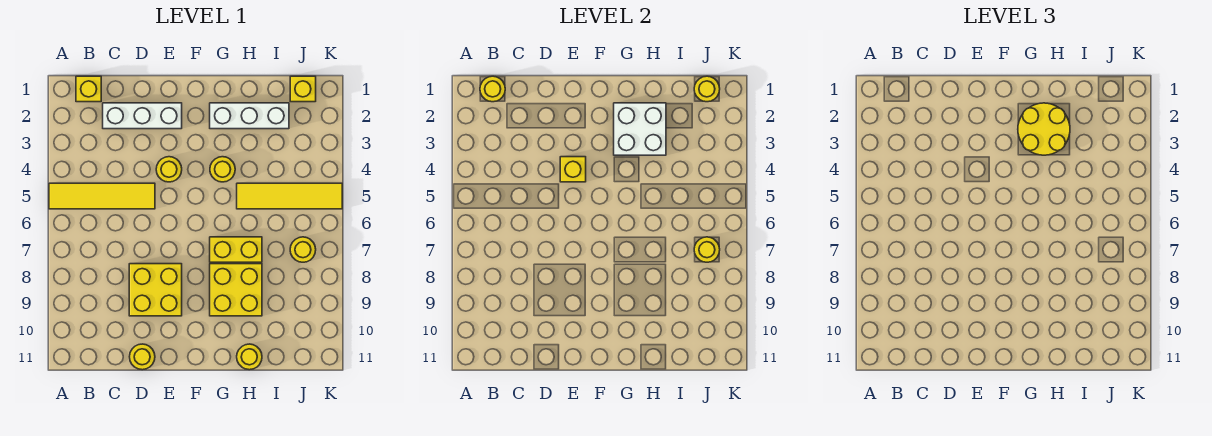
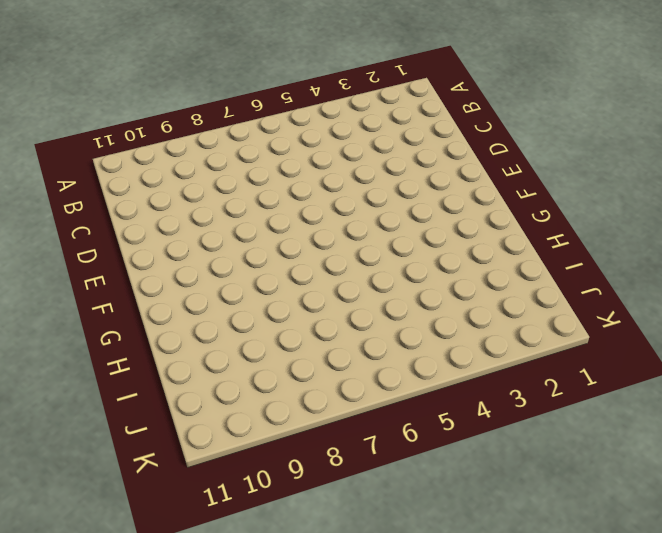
none -> yellow 1x4 tile [49,183,155,209]
none -> yellow 1x1 brick [76,76,101,102]
none -> white 1x3 brick [103,103,182,129]

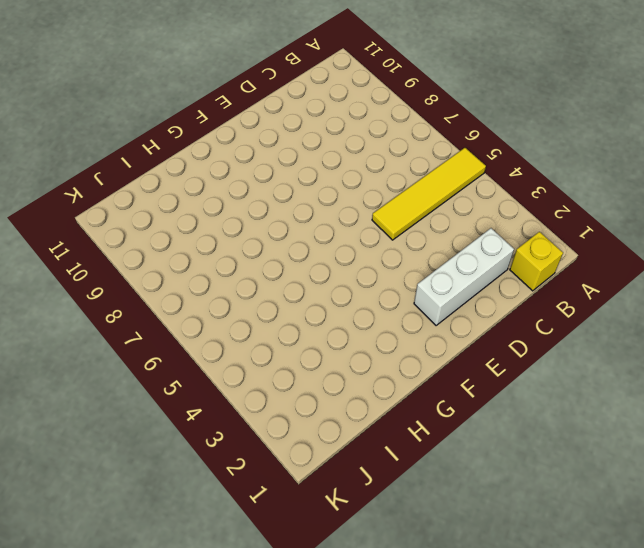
none -> yellow 2x2 brick [129,264,182,316]
none -> yellow 1x1 round brick [130,344,155,370]
none -> yellow 1x1 round brick [156,157,182,182]

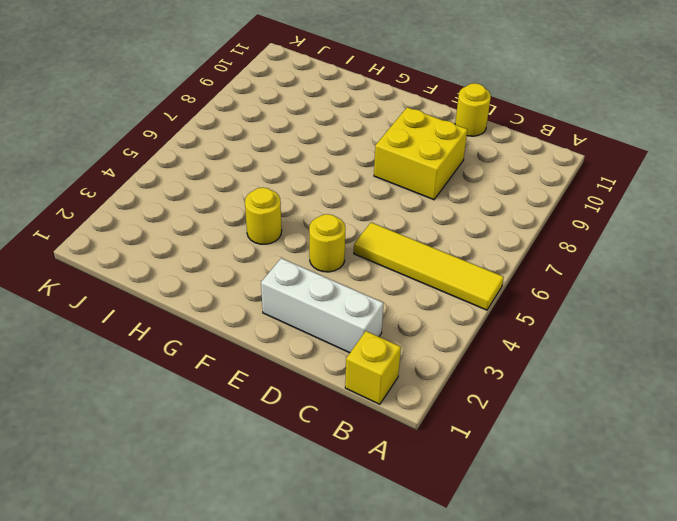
none -> white 1x3 brick [210,103,289,129]
none -> yellow 1x2 brick [210,237,262,262]
none -> yellow 2x2 brick [210,264,262,316]

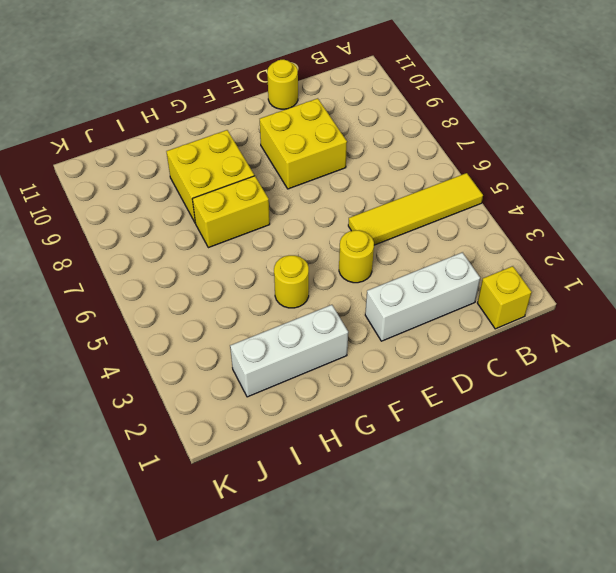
none -> yellow 1x4 tile [237,183,342,209]
none -> yellow 1x1 round brick [237,344,262,370]
none -> yellow 1x1 brick [290,76,316,102]

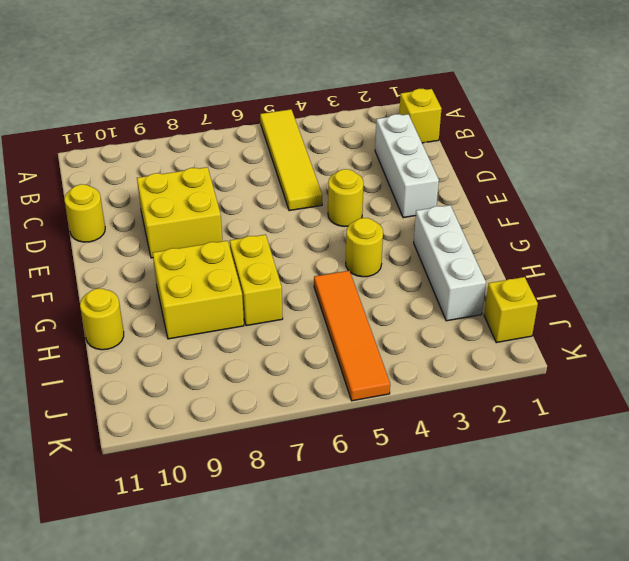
orange 1x4 tile [314,271,390,401] -> yellow 1x4 tile [237,183,342,209]
none -> yellow 1x1 round brick [290,237,316,262]
none -> yellow 1x1 round brick [480,76,505,102]
none -> yellow 1x1 brick [560,157,586,182]

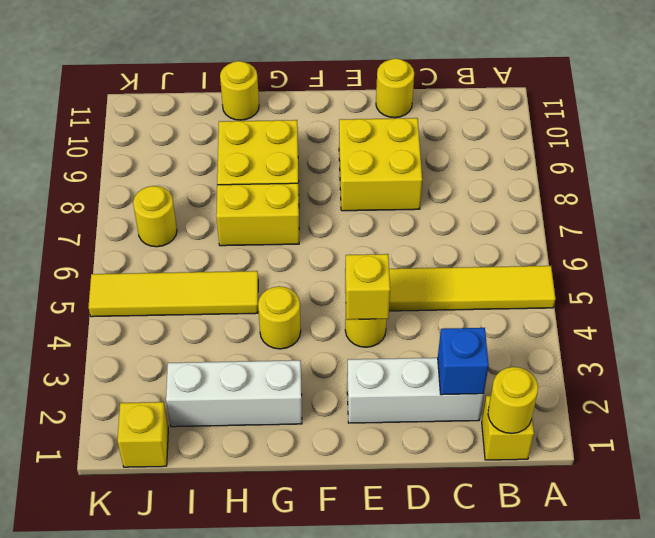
blue 1x1 brick [438,328,489,395] -> none
none -> white 2x2 brick [614,103,666,155]
none -> yellow 1x1 round brick [694,76,720,102]
none -> yellow 1x1 round brick [694,237,720,262]

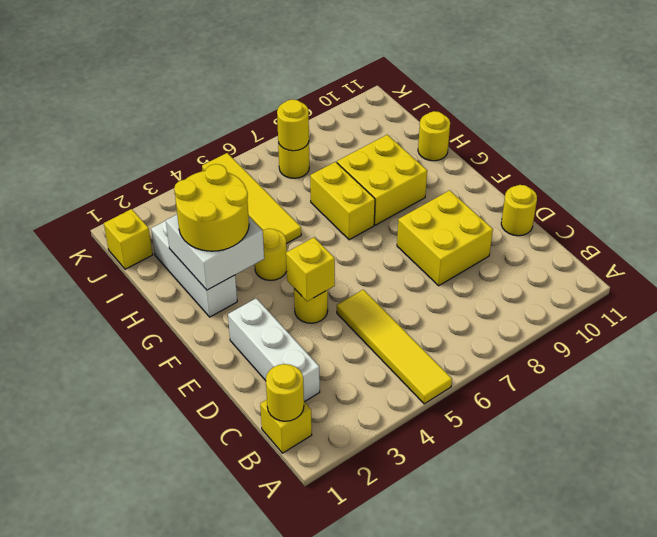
none -> yellow 1x1 round brick [694,76,720,102]

